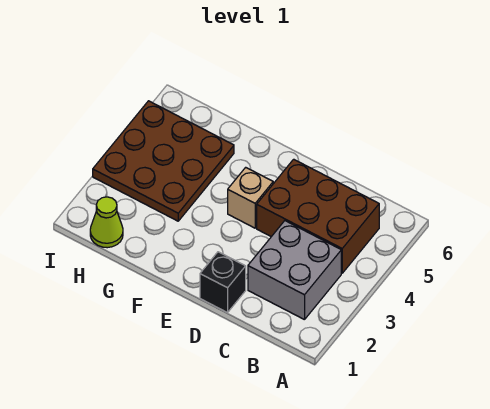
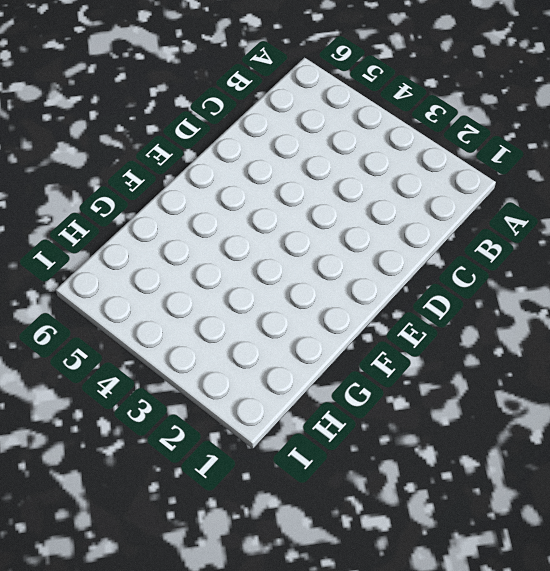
none -> grey 2x2 brick [248,221,341,320]
none -> brown 2x3 brick [257,159,379,273]

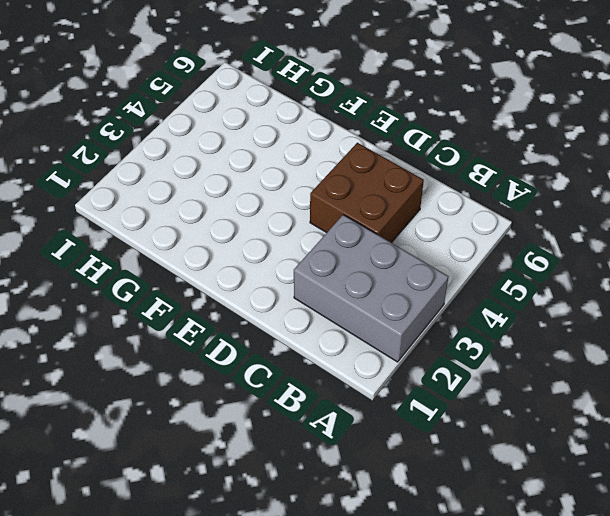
grey 2x3 brick [294,215,449,362] -> grey 2x2 brick [248,221,341,320]
brown 2x2 brick [310,143,424,243] -> brown 2x3 brick [257,159,379,273]
none -> black 1x1 brick [200,252,246,313]
none -> tan 1x1 brick [228,167,273,228]

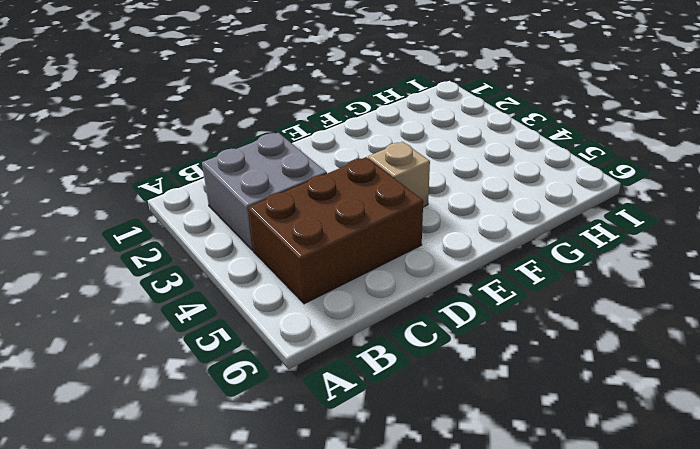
none -> black 1x1 brick [200,252,246,313]
none -> brown 3x3 plate [93,101,234,221]

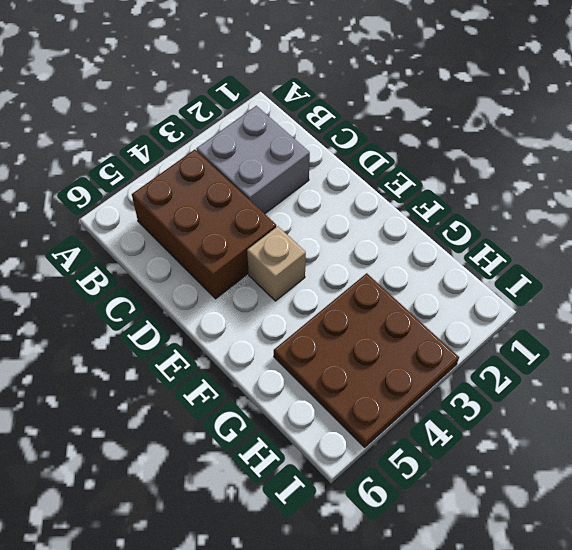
none -> black 1x1 brick [200,252,246,313]
none -> lime 1x1 cone [90,197,123,248]

